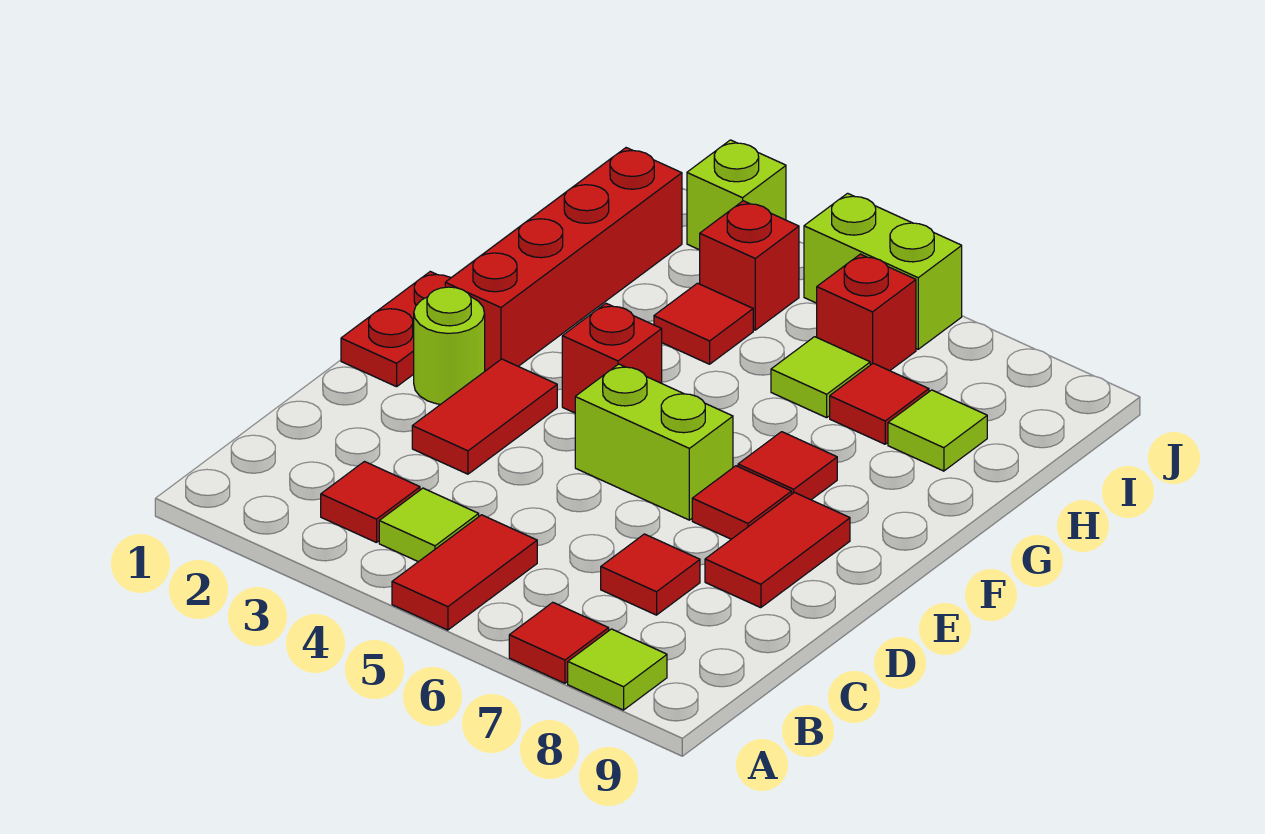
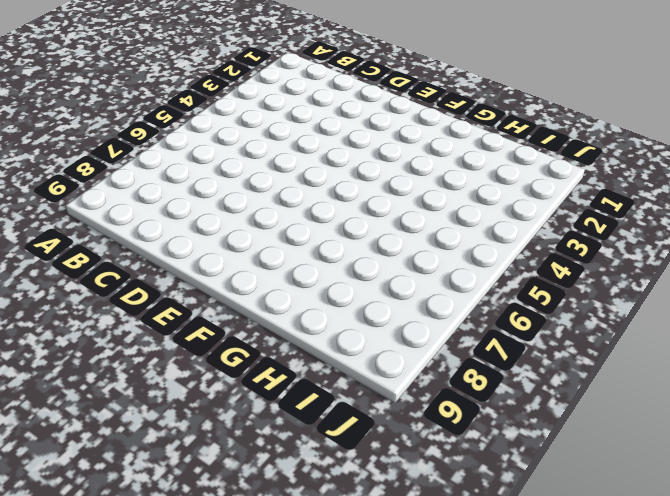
none -> red 1x2 tile [392,515,537,630]
none -> red 1x1 tile [509,602,609,683]
none -> lime 1x1 tile [568,629,667,710]

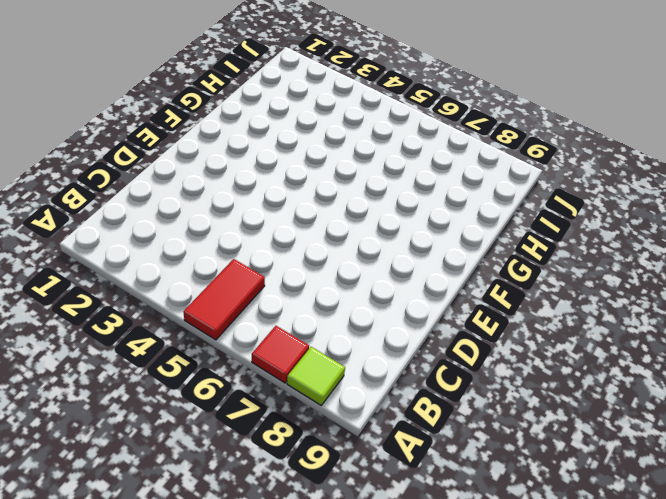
none -> red 1x1 tile [321,462,420,543]
none -> lime 1x1 tile [379,488,479,562]
none -> red 1x1 tile [601,534,700,615]

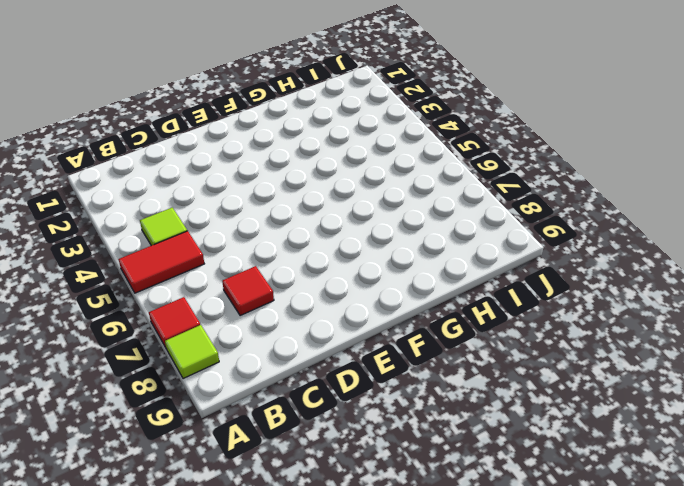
none -> red 1x1 tile [321,462,420,543]
none -> red 1x2 tile [412,359,557,474]
none -> red 1x2 tile [705,493,850,608]

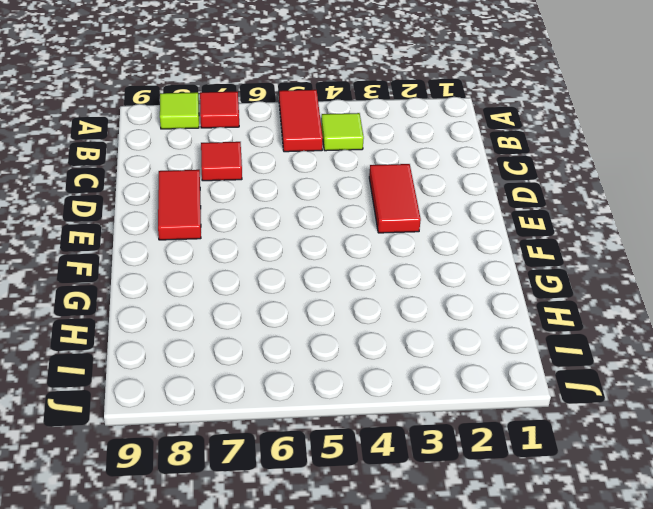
none -> red 1x1 tile [321,462,420,543]
none -> red 1x2 plate [341,272,450,387]
none -> lime 1x1 round brick [414,287,485,404]

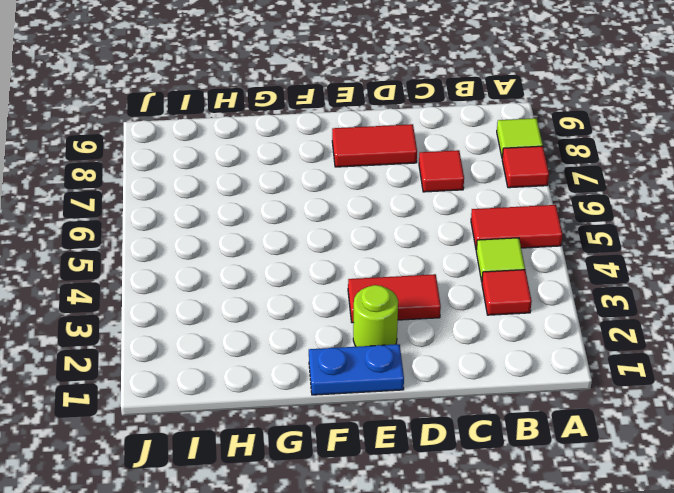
blue 1x2 plate [309,344,404,395] -> red 1x2 plate [341,272,450,387]
none -> lime 1x2 brick [575,364,733,520]
none -> red 1x1 tile [692,466,792,539]
none -> red 1x4 brick [445,148,682,371]

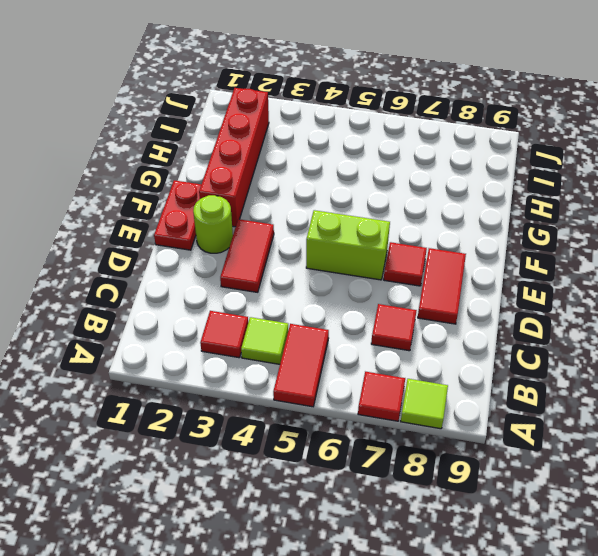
none -> red 1x1 brick [562,303,662,413]
none -> red 1x1 tile [738,432,837,500]
none -> red 1x1 tile [654,283,753,364]

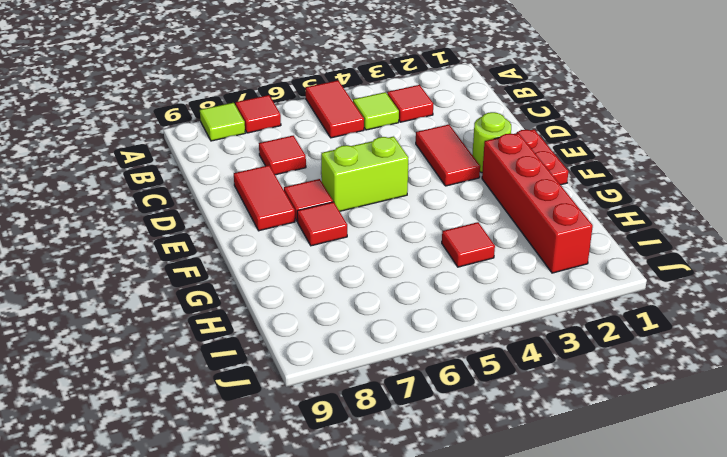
none -> red 1x1 brick [562,303,662,413]
none -> lime 1x1 tile [771,337,870,418]
none -> red 1x1 tile [830,363,929,444]

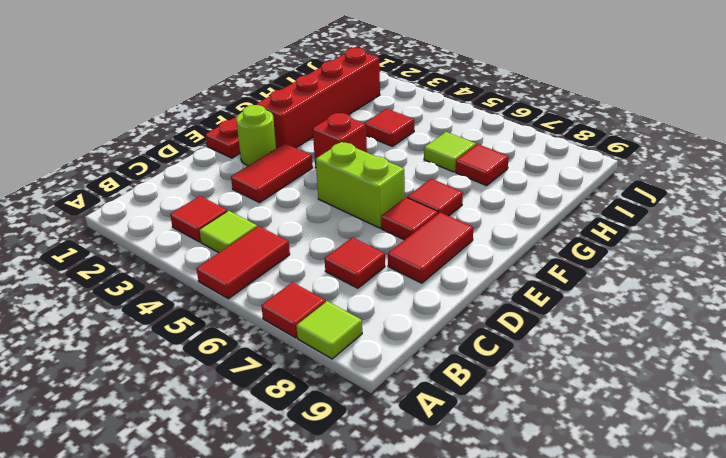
none -> lime 1x1 tile [888,390,987,471]
none -> red 1x1 brick [700,201,799,330]
none -> red 1x1 brick [817,254,916,371]

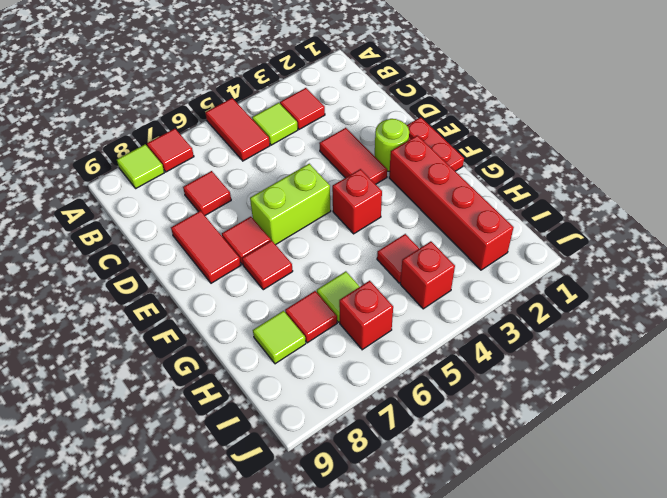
none -> lime 1x1 brick [687,140,786,250]
none -> lime 1x2 brick [804,193,962,349]

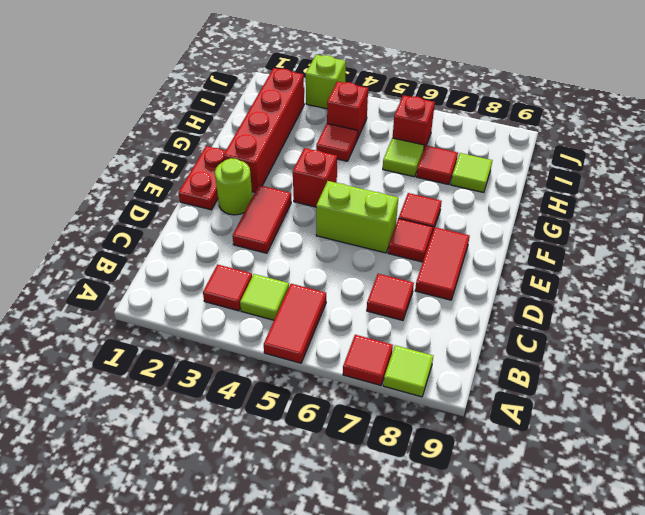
none -> lime 1x2 brick [804,193,962,349]

